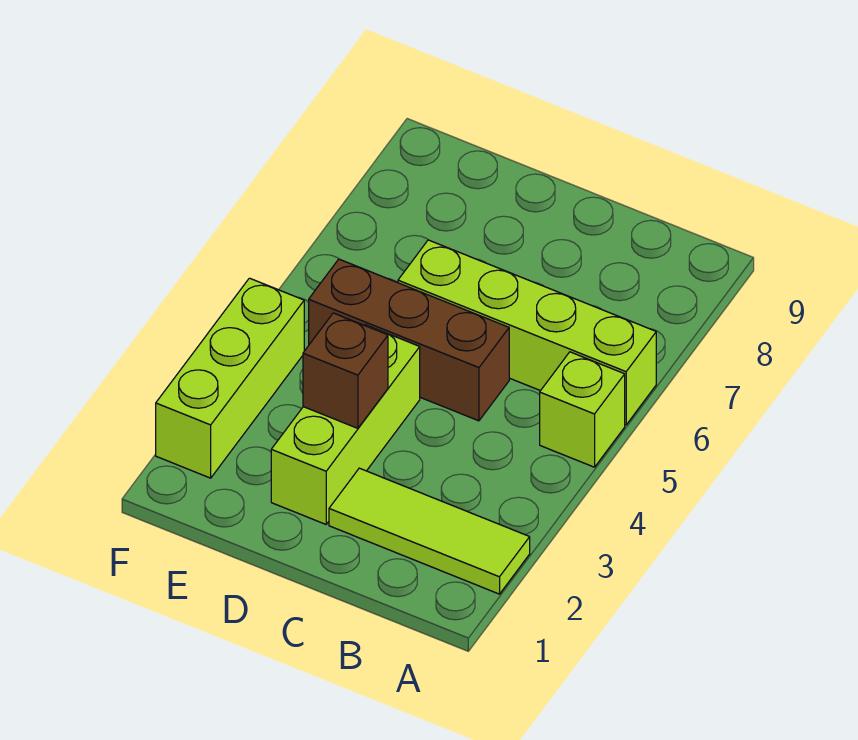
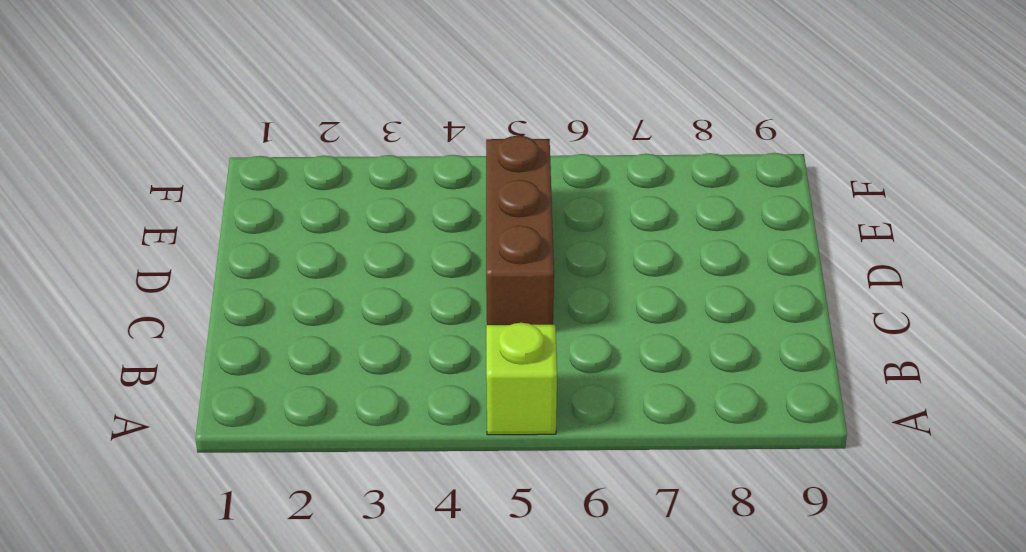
none -> lime 1x3 tile [329,468,530,594]
none -> lime 1x4 brick [398,240,656,425]

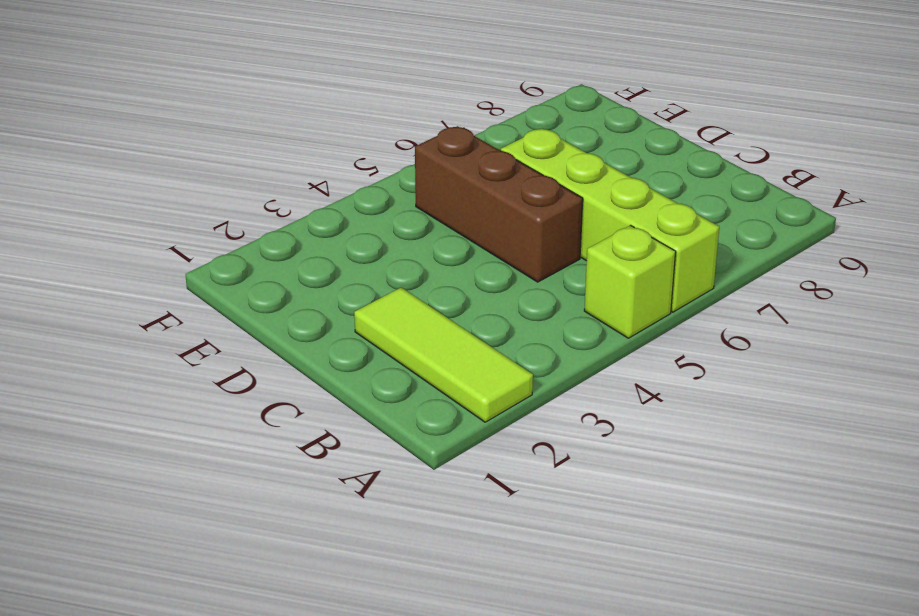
none -> lime 1x3 brick [271,325,420,524]
none -> lime 1x3 brick [156,278,304,478]

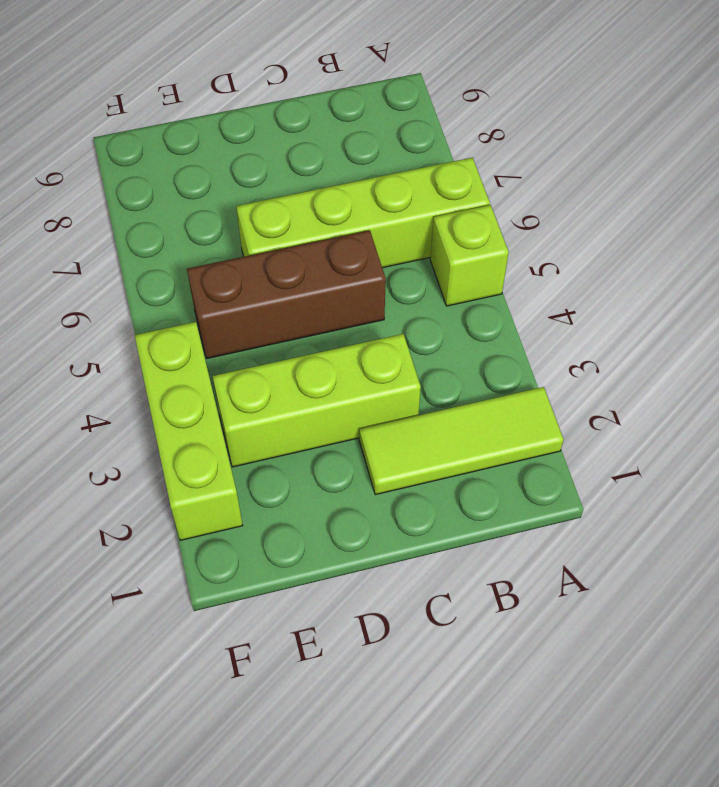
lime 1x3 brick [213,334,421,467] -> lime 1x3 brick turned to [271,325,420,524]
none -> brown 1x1 brick [303,313,388,428]

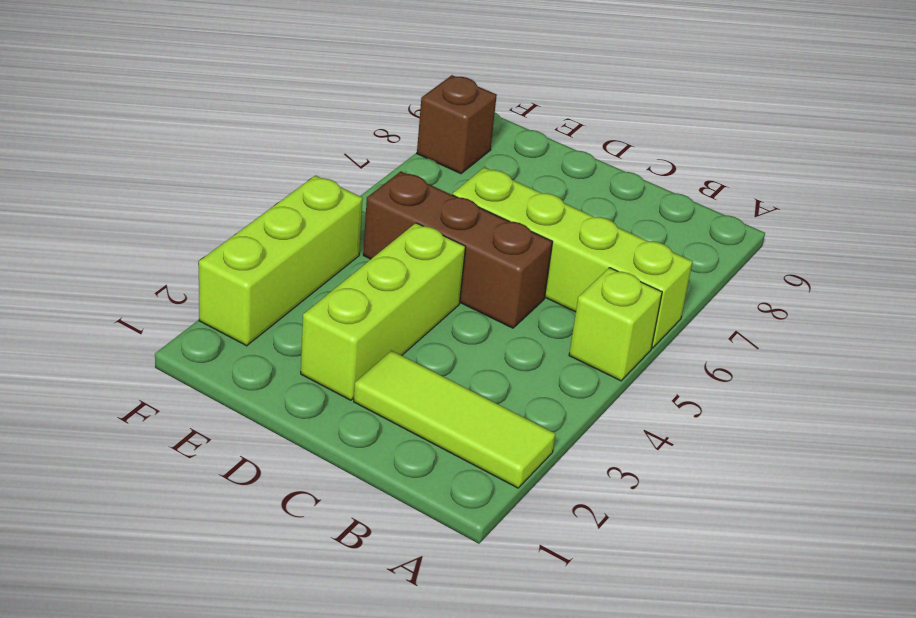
brown 1x1 brick [417,75,497,174] -> brown 1x1 brick moved to [303,313,388,428]

